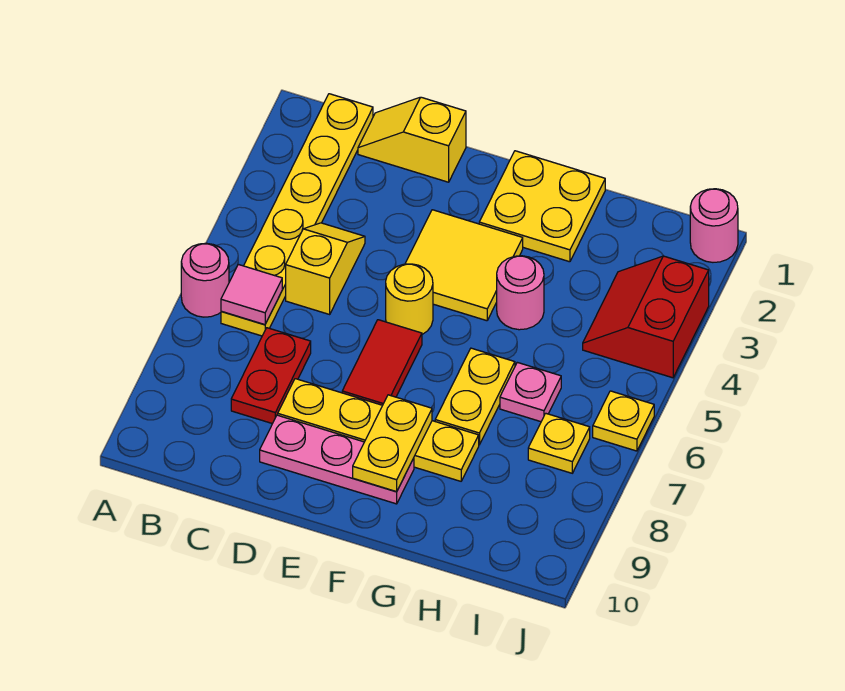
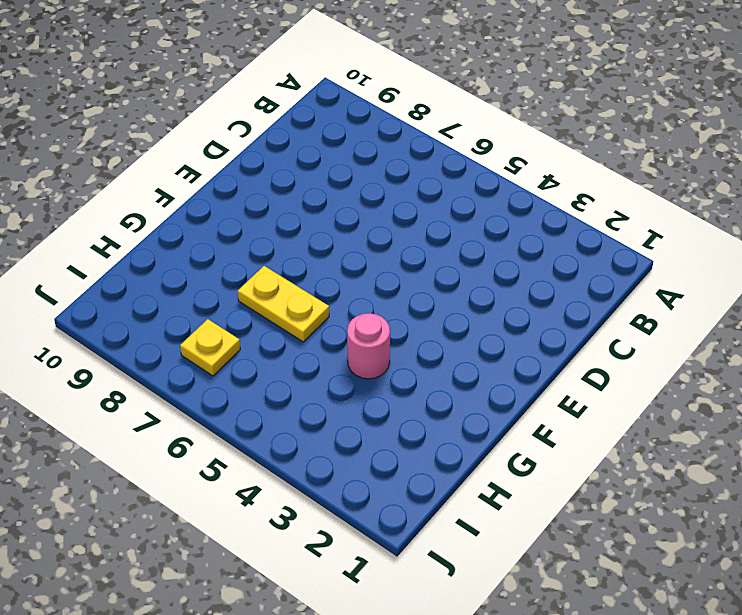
none -> pink 1x1 round brick [181,243,229,317]
none -> yellow 1x6 plate [221,94,373,336]
none -> yellow 1x2 slope [358,97,466,182]

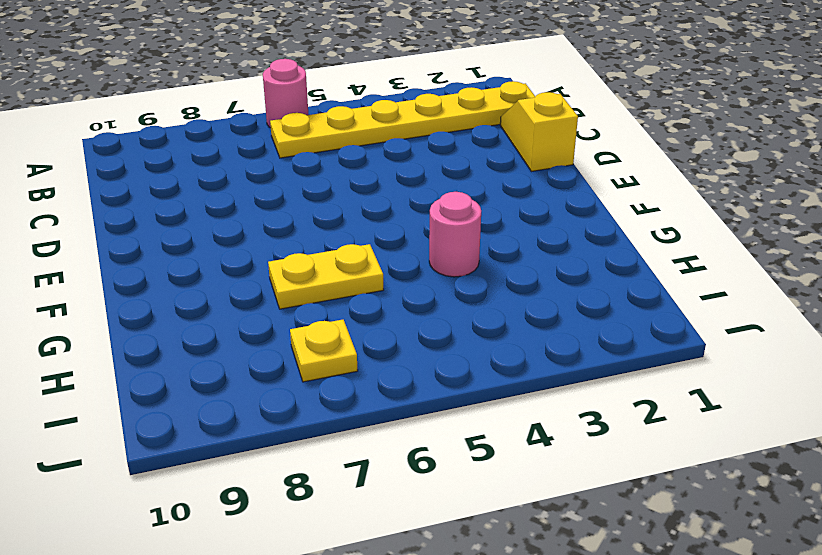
none -> yellow 1x2 slope [286,223,365,314]
none -> red 1x2 plate [231,328,311,424]
none -> yellow 1x4 plate [278,379,479,481]

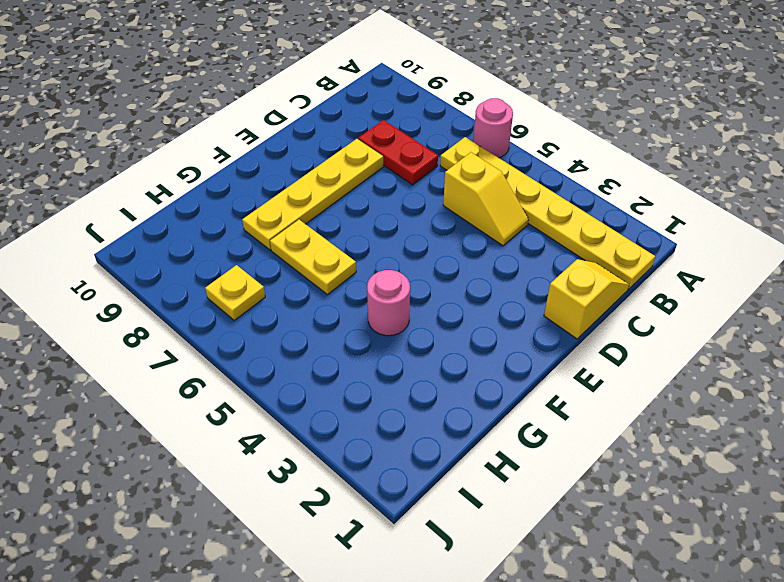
none -> pink 1x3 plate [260,415,414,504]
none -> yellow 2x2 tile [405,210,523,321]
none -> yellow 1x1 round brick [386,264,433,334]

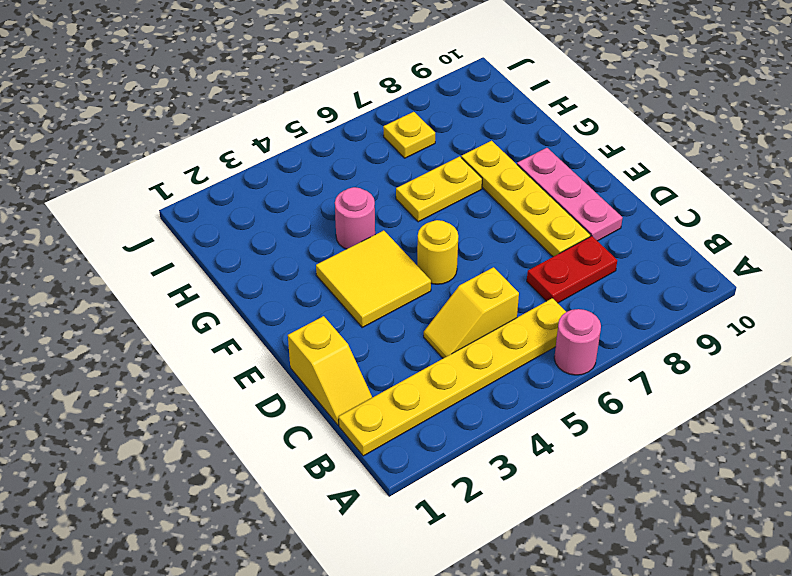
none -> red 1x2 tile [342,320,422,405]
none -> yellow 2x2 plate [479,151,605,262]
none -> pink 1x1 plate [500,362,561,422]

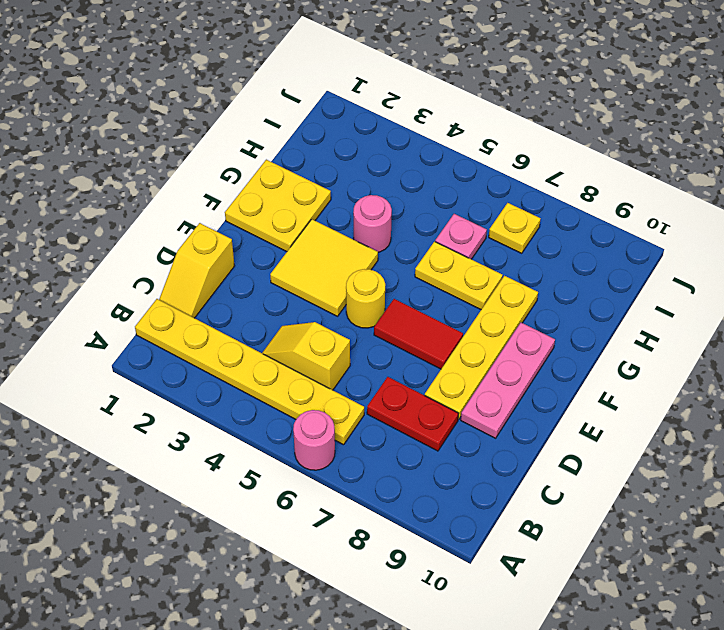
none -> red 2x2 slope [583,256,709,378]
none -> pink 1x1 round brick [690,189,738,262]
none -> yellow 1x1 plate [593,391,654,451]

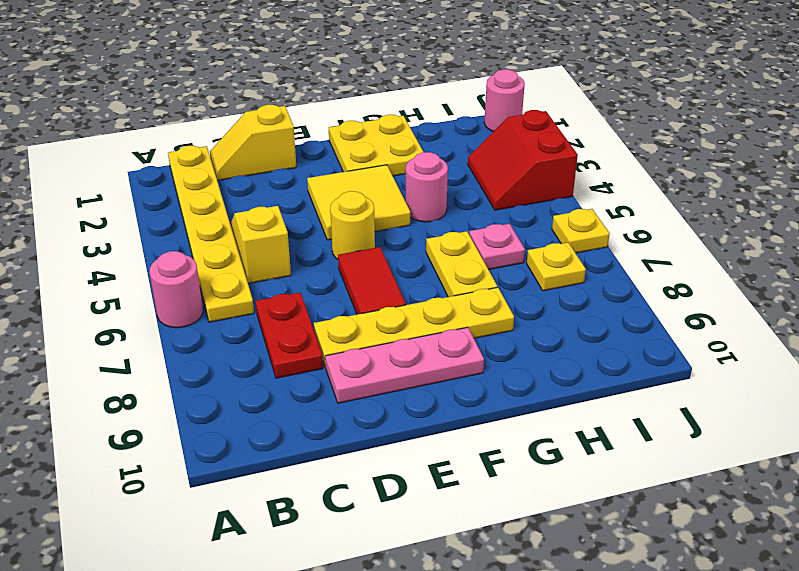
none -> pink 1x1 tile [221,264,282,325]
none -> yellow 1x2 plate [353,395,432,492]

